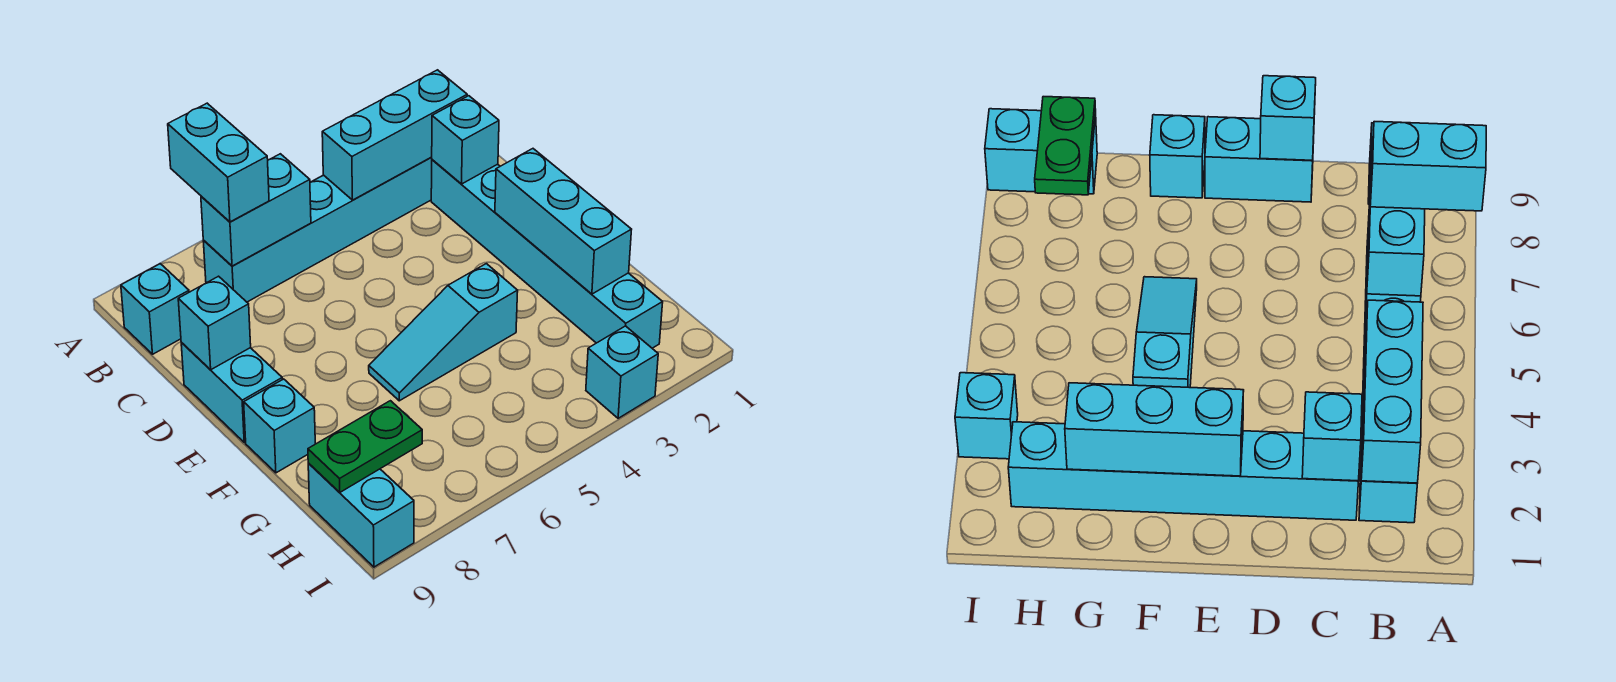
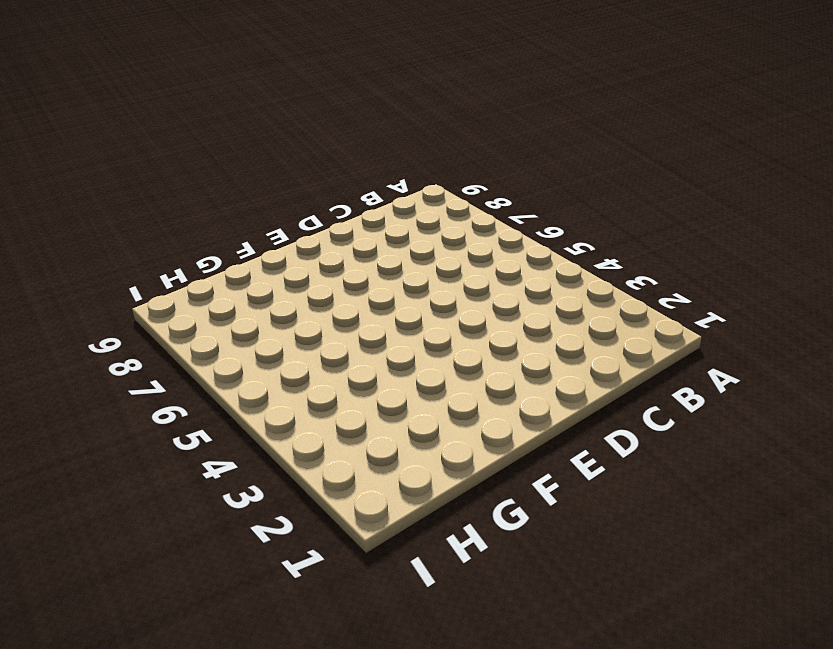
none -> cyan 1x6 brick [203,157,432,302]
none -> cyan 1x1 brick [121,264,189,354]
none -> cyan 1x6 brick [431,160,663,348]

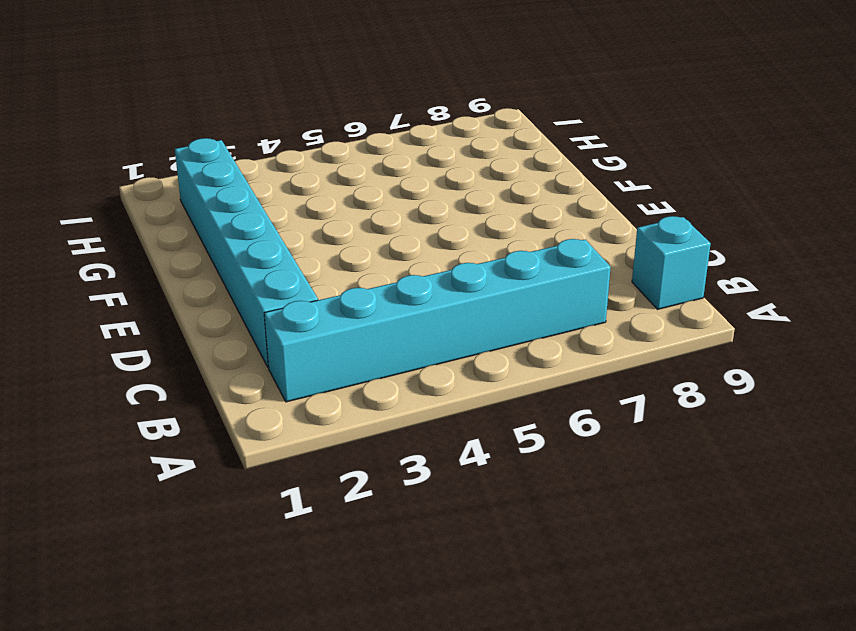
none -> cyan 1x2 brick [181,343,282,442]
none -> cyan 1x3 slope [369,264,518,401]
none -> cyan 1x1 brick [244,379,315,473]

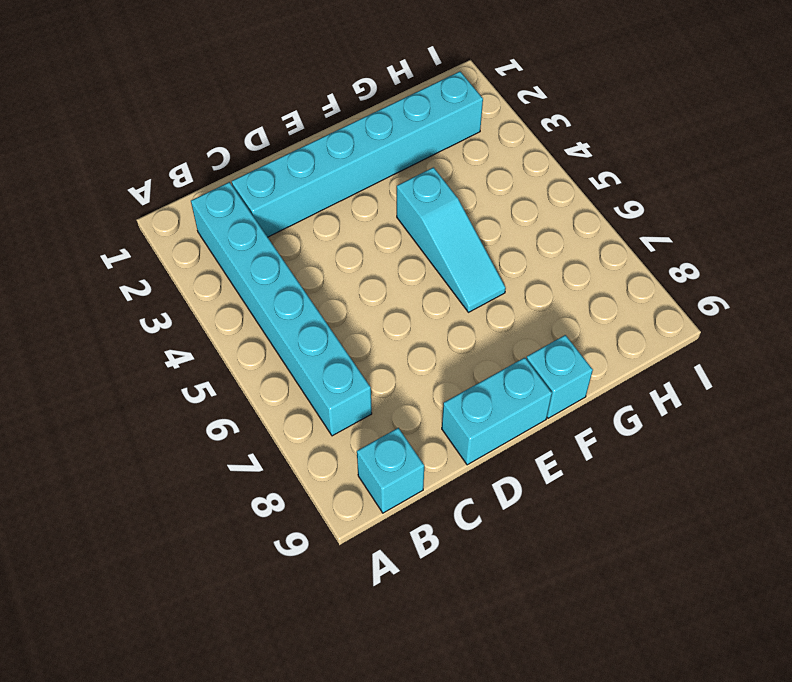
none -> cyan 1x2 brick [308,463,414,567]
none -> cyan 1x1 brick [586,326,658,418]
none -> cyan 1x3 brick [322,70,467,200]

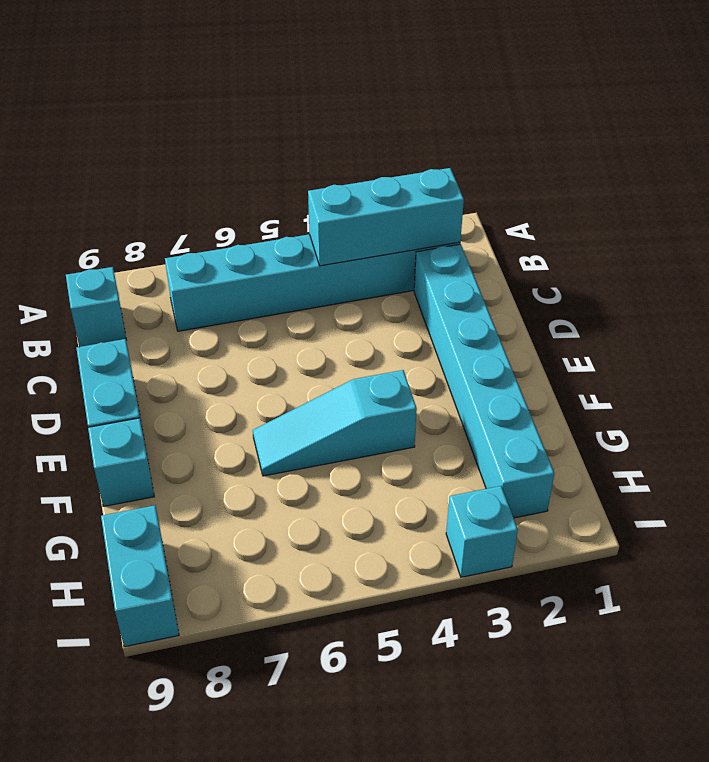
none -> cyan 1x2 brick [201,154,311,266]
none -> cyan 1x1 brick [432,96,499,184]
none -> cyan 1x1 brick [178,276,251,370]

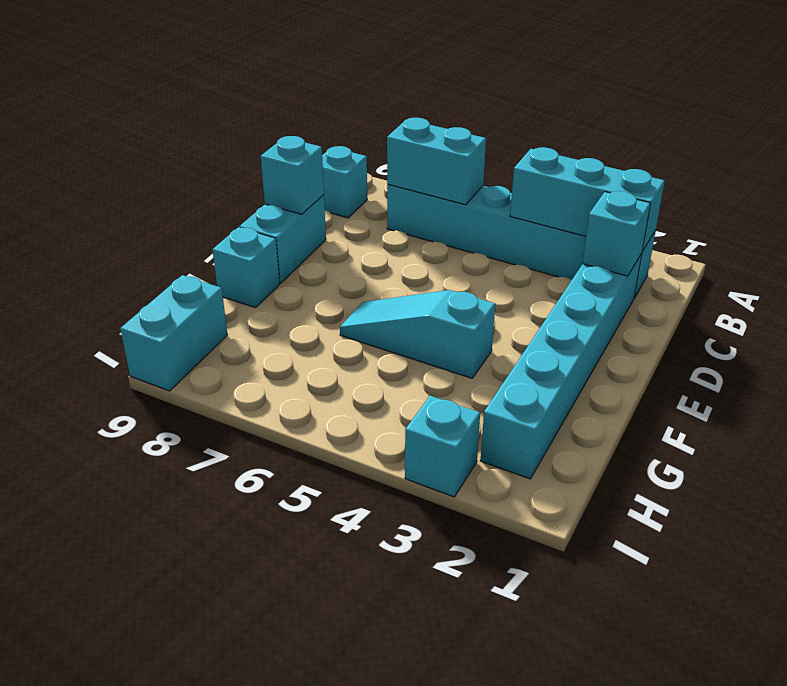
none -> cyan 1x3 brick [495,149,632,294]
none -> green 1x2 plate [308,401,422,492]
none -> cyan 1x2 brick [168,103,269,222]

